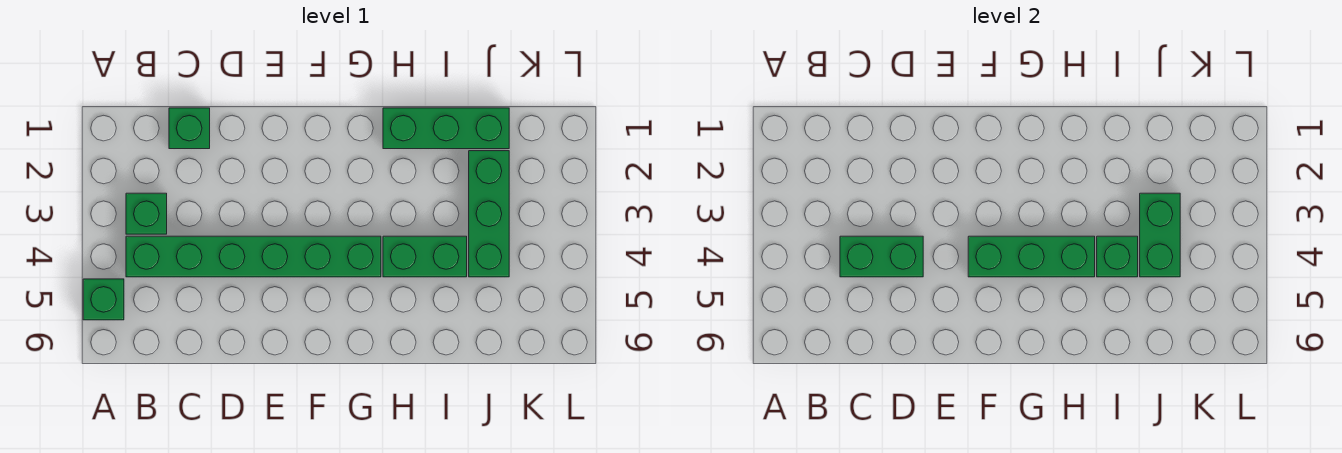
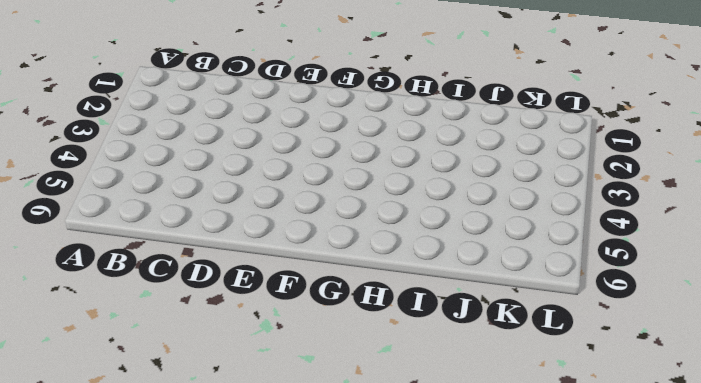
none -> green 1x1 brick [83,279,124,320]
none -> green 1x1 brick [126,193,167,234]

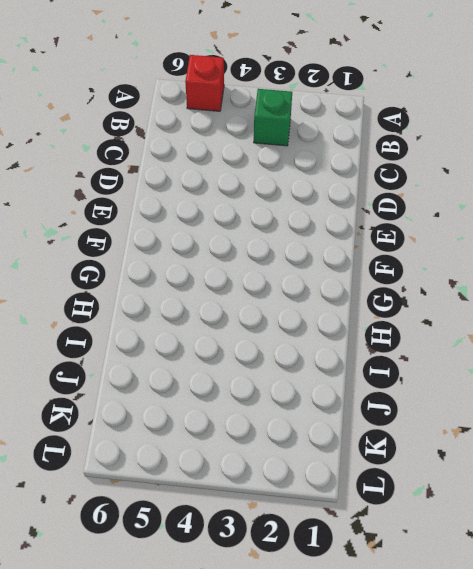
red 1x1 brick [185,55,224,111] -> green 1x1 brick [83,279,124,320]
none -> green 1x6 brick [126,236,381,277]
none -> green 1x1 brick [169,108,210,149]

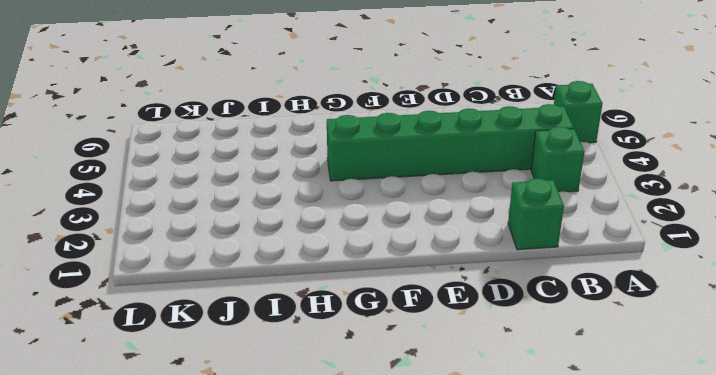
none -> green 1x3 brick [383,108,509,149]
none -> green 1x2 brick [383,236,467,277]

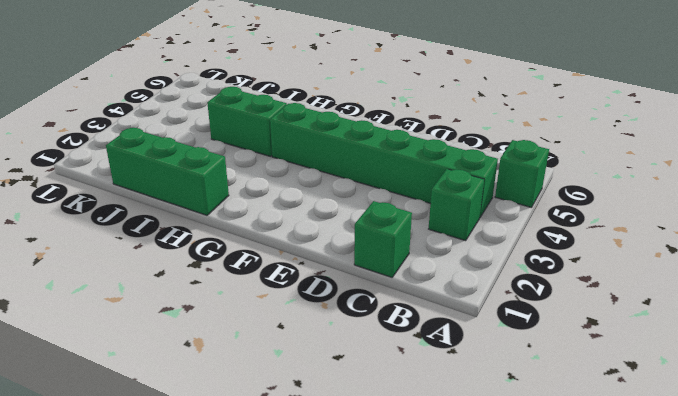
none -> green 1x3 brick [469,151,509,277]
none -> green 1x2 brick [840,236,923,277]

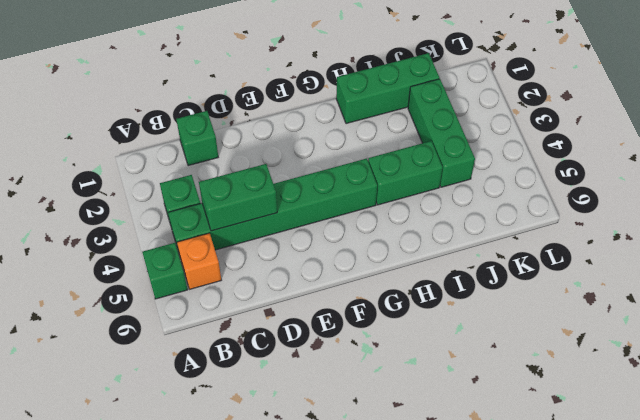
orange 1x1 brick [177,233,221,289] -> none
none -> green 1x3 brick [968,236,1095,277]
none -> green 1x1 brick [1097,236,1138,277]

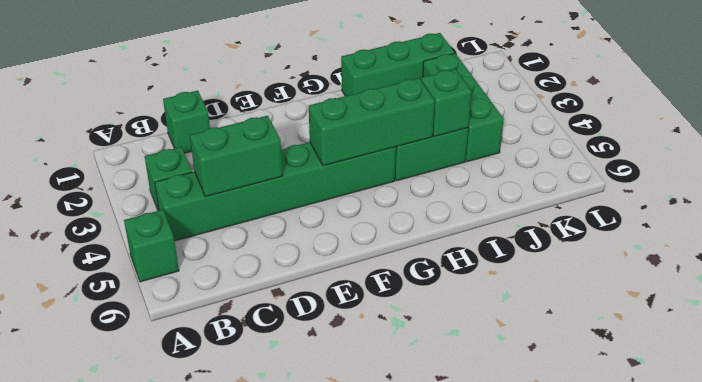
none -> green 1x2 brick [1140,193,1180,277]

